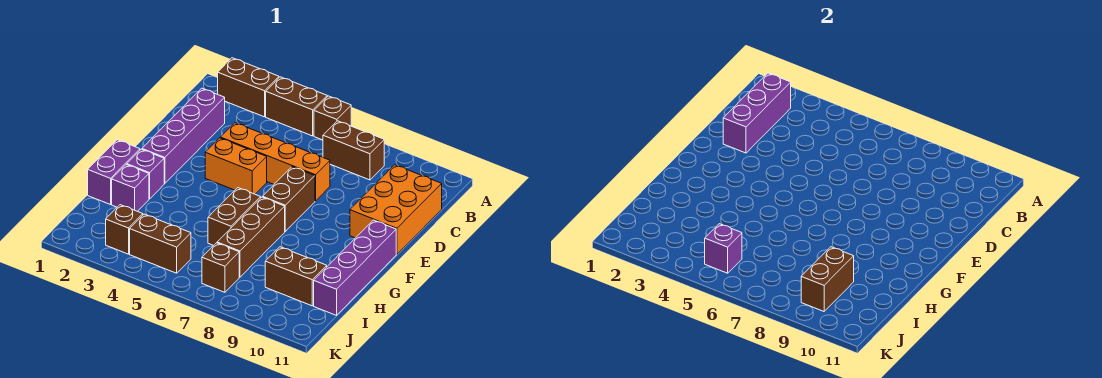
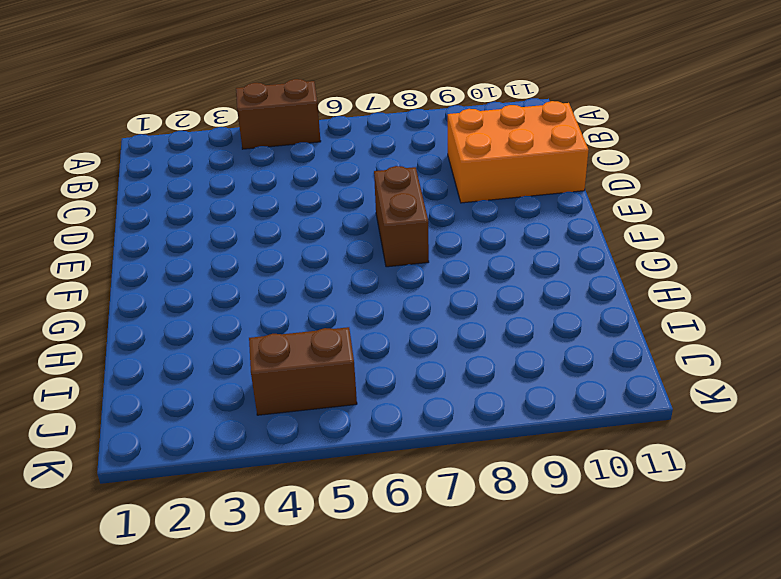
orange 2x3 brick [448,101,589,203] -> orange 2x3 brick turned to [350,165,442,254]
none -> brown 1x2 brick [218,58,279,117]
none -> brown 1x1 brick [314,96,351,140]
none -> brown 1x2 brick [323,121,384,180]

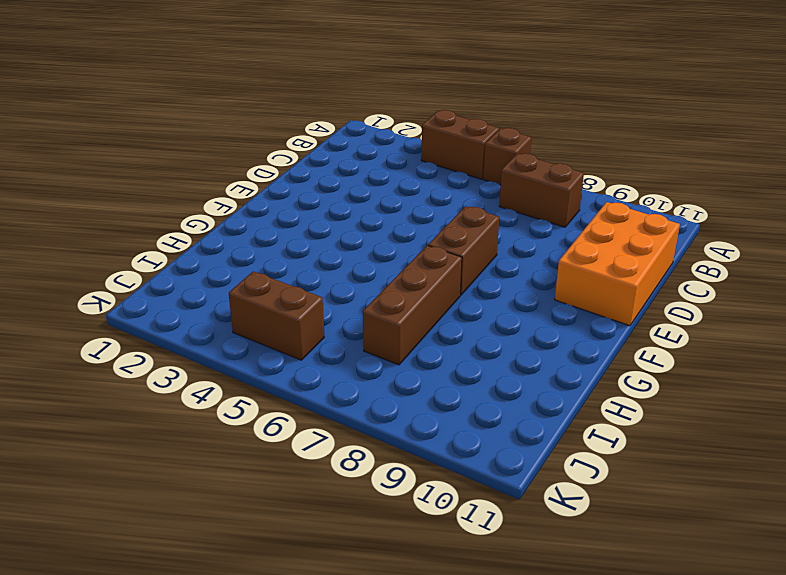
none -> brown 1x2 brick [218,58,279,117]
none -> purple 1x4 brick [142,88,225,184]
none -> orange 1x4 brick [220,123,330,201]

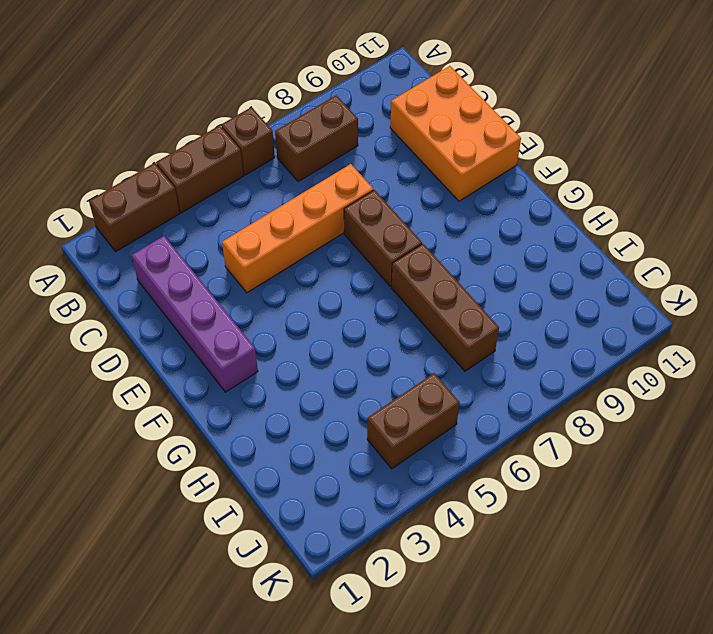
none -> orange 1x2 brick [205,138,267,194]
none -> purple 1x4 brick [314,220,396,315]
none -> purple 1x2 brick [88,140,140,205]

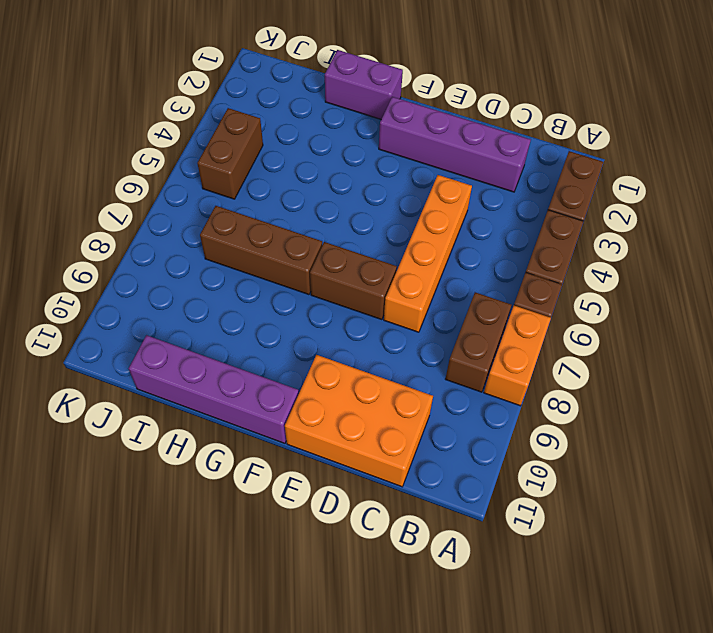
orange 1x2 brick [484,306,551,406] -> orange 1x2 brick moved to [205,138,267,194]
none -> purple 1x1 brick [127,149,164,199]
none -> brown 1x2 brick [208,188,261,246]
none -> purple 1x1 brick [112,164,149,211]

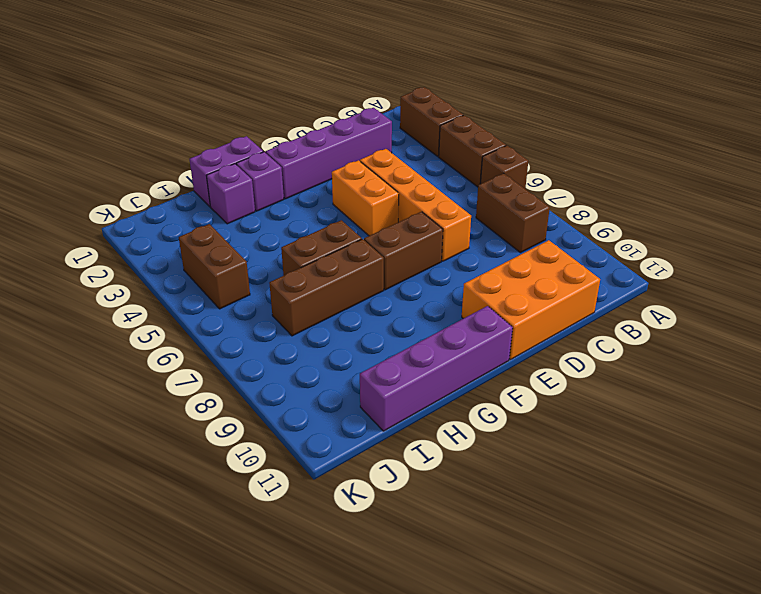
none -> brown 1x2 brick [265,247,327,306]
none -> brown 1x1 brick [106,205,143,254]
none -> brown 1x1 brick [202,243,239,292]

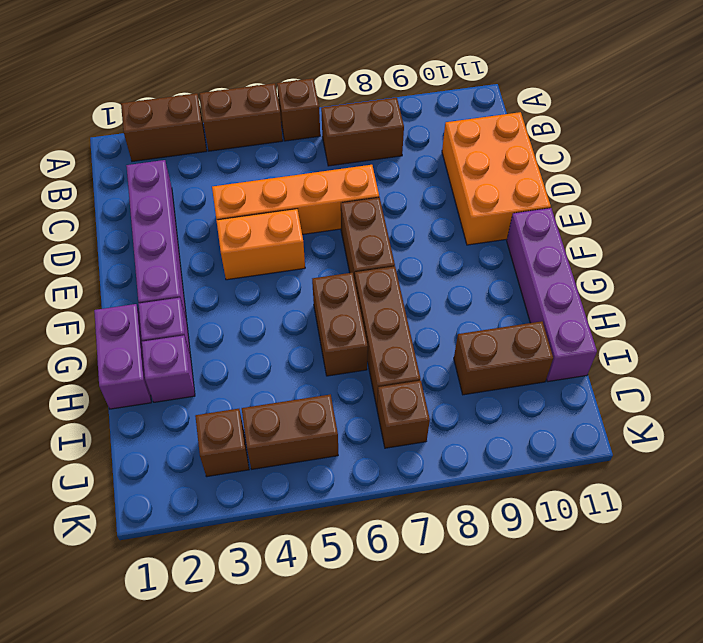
none -> purple 1x3 brick [723,73,791,153]
none -> brown 1x2 brick [801,247,854,311]
none -> purple 1x1 brick [705,224,742,273]

